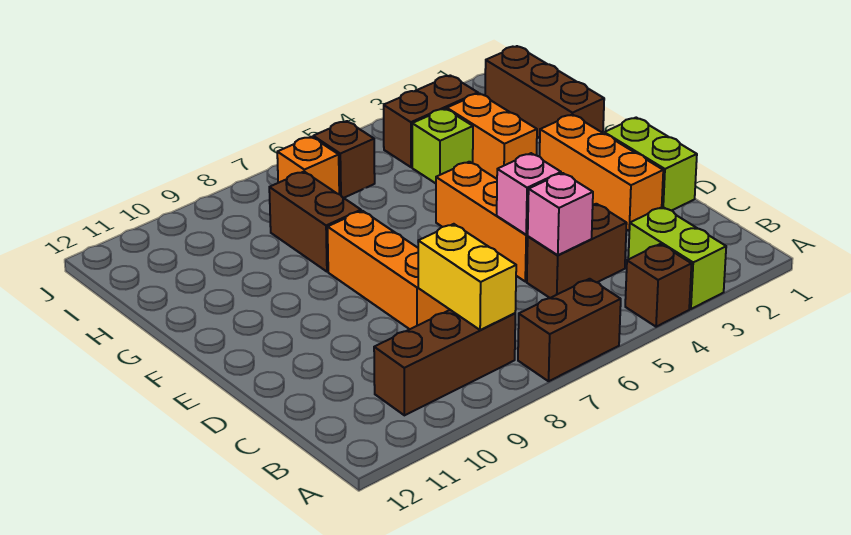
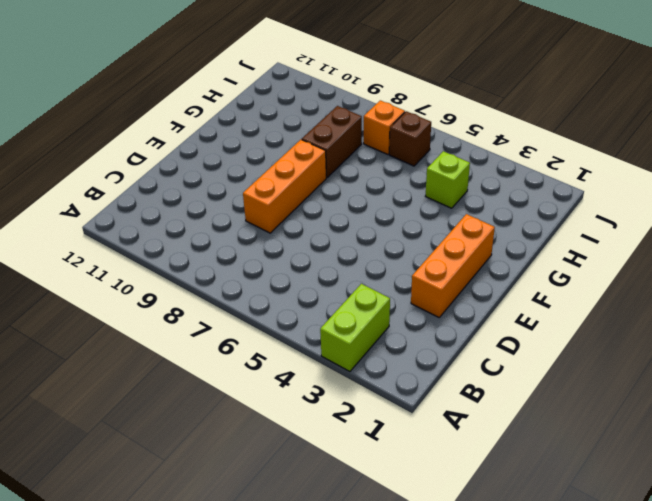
none -> brown 1x1 brick [625,244,692,327]
none -> brown 1x2 brick [518,279,621,381]
none -> brown 1x3 brick [374,310,515,415]

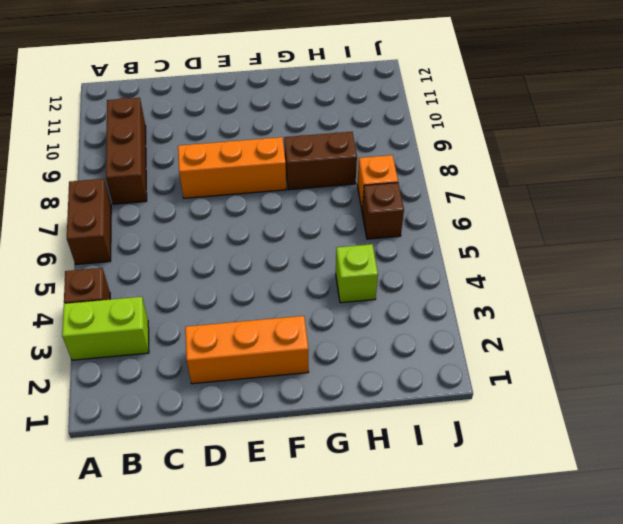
none -> brown 1x2 brick [527,204,627,298]
none -> lime 1x2 brick [604,118,697,211]
none -> orange 1x3 brick [436,162,528,282]

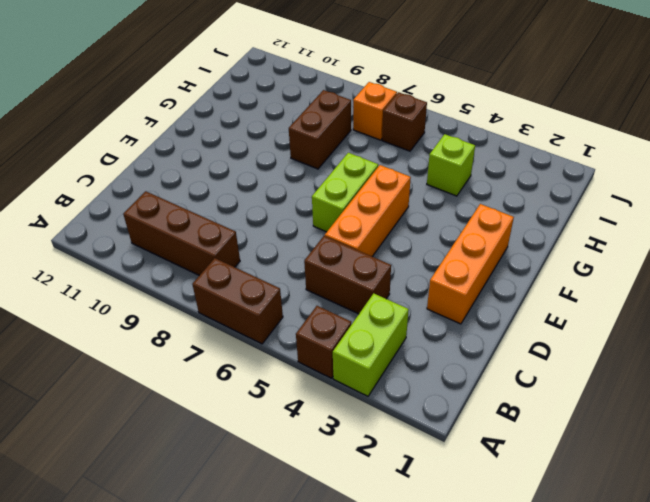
lime 1x2 brick [312,153,378,232] -> lime 1x2 brick moved to [604,118,697,211]
none -> orange 1x3 brick [328,211,450,329]
none -> brown 1x3 brick [485,46,604,138]
none -> orange 1x2 brick [447,93,537,179]

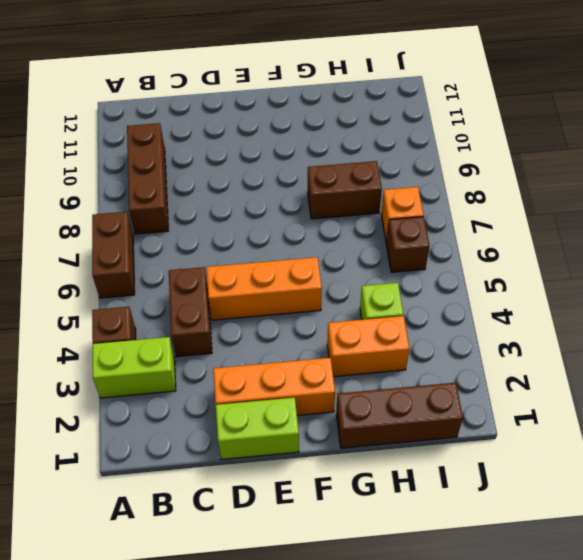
none -> orange 1x3 brick [328,211,450,329]
none -> brown 1x2 brick [384,75,478,167]
none -> yellow 1x2 brick [418,224,516,330]

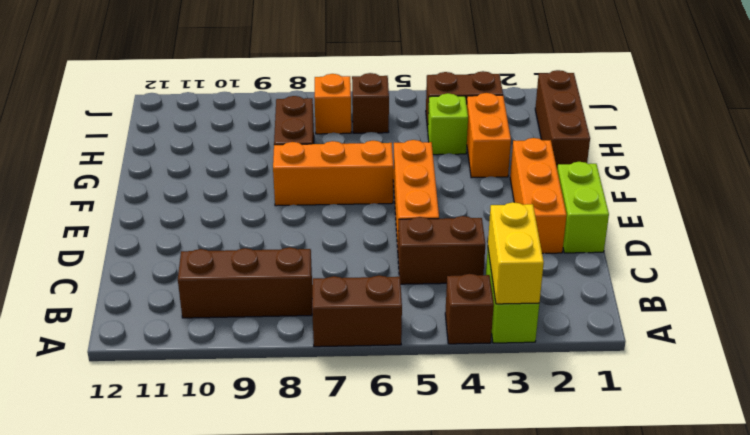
yellow 1x2 brick [488,202,544,304] -> yellow 1x2 brick moved to [418,224,516,330]
orange 1x3 brick [273,141,393,206] -> orange 1x3 brick turned to [328,211,450,329]
none -> pink 1x1 brick [528,173,593,255]
none -> pink 1x1 brick [497,153,561,235]

